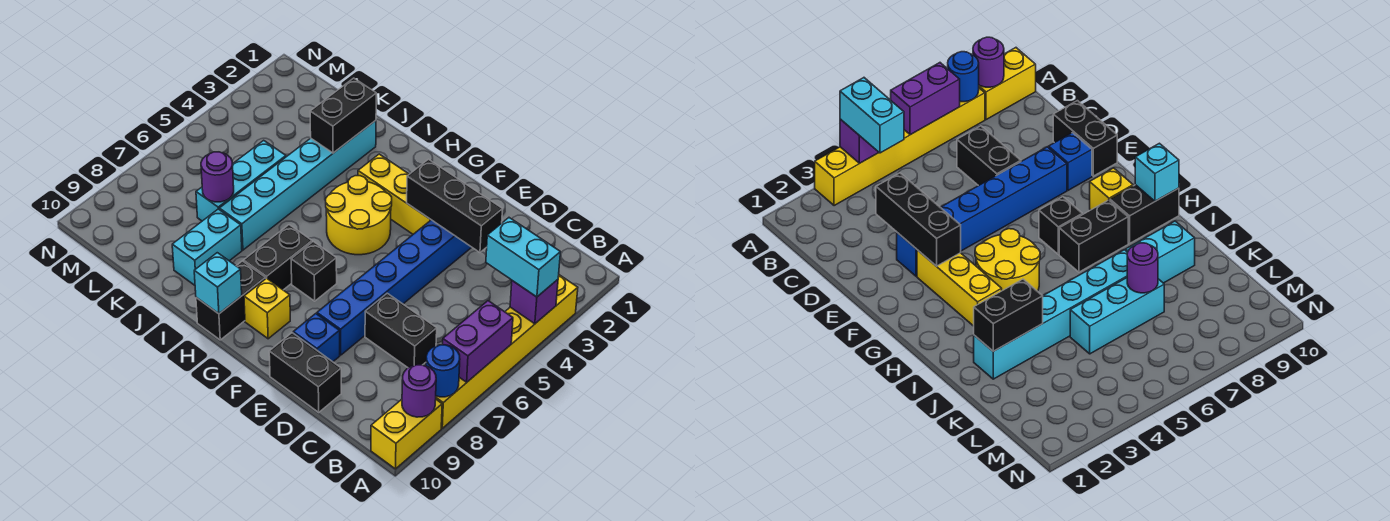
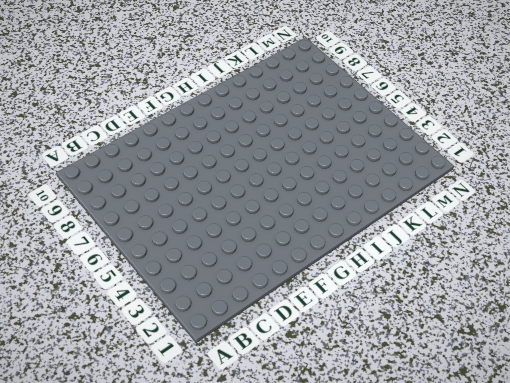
none -> yellow 1x6 brick [436,275,578,428]
none -> yellow 1x2 brick [371,399,442,469]
none -> black 1x2 brick [365,293,437,368]

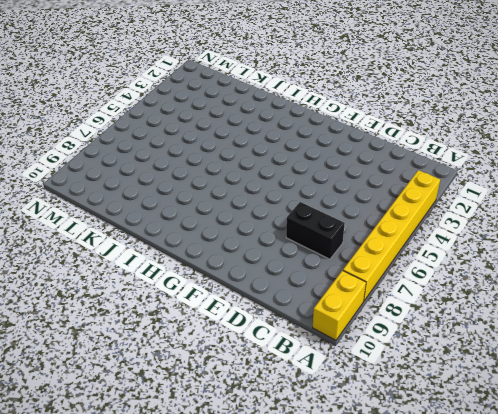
none -> black 1x2 brick [269,333,341,412]
none -> blue 1x6 brick [317,220,472,355]
none -> blue 1x1 brick [293,314,340,362]

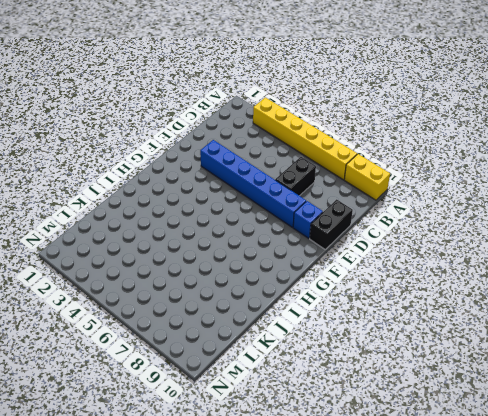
none -> yellow 1x3 brick [358,154,431,234]
none -> yellow 2x2 round brick [326,176,392,255]
none -> black 1x1 brick [291,242,337,301]

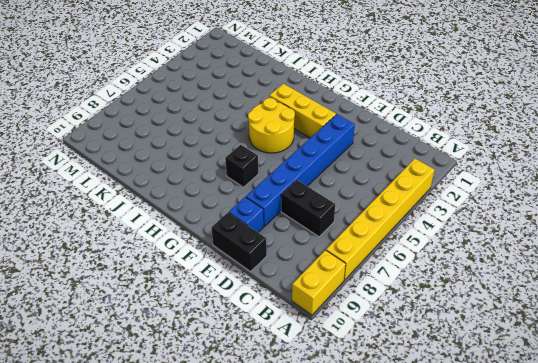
none -> yellow 1x1 brick [244,278,290,339]
none -> black 1x2 brick [244,225,312,290]
none -> black 1x2 brick [196,261,265,340]

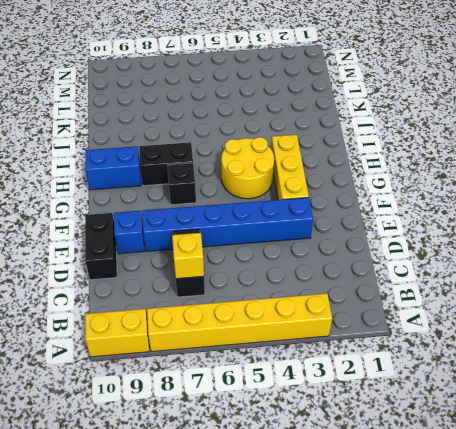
yellow 1x1 brick [172,233,204,279] -> yellow 1x1 brick moved to [244,278,290,339]
blue 1x2 brick [85,146,141,190] -> black 1x2 brick [196,261,265,340]
none -> cyan 1x6 brick [219,121,376,250]
none -> cyan 1x2 brick [172,209,242,285]
none -> cyan 1x3 brick [196,140,286,221]

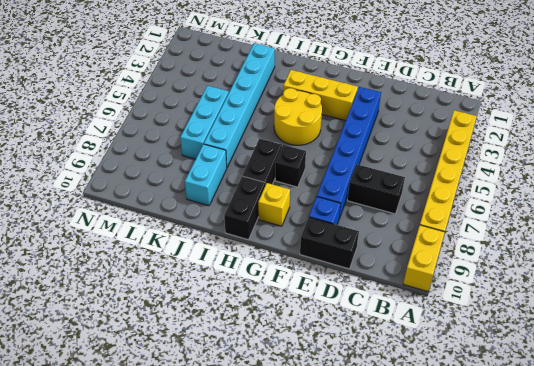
none -> purple 1x1 brick [510,280,558,324]
none -> purple 1x2 brick [443,301,513,382]
none -> blue 1x1 round brick [426,345,460,397]

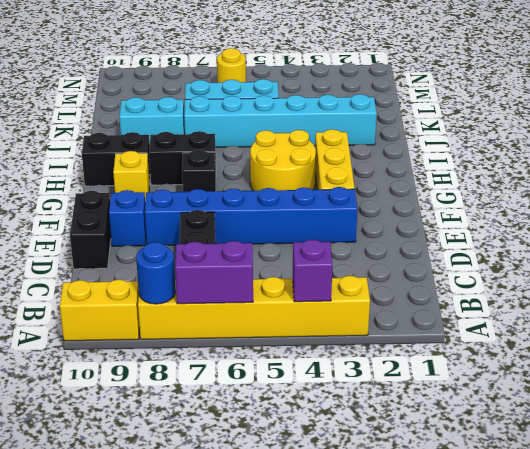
yellow 1x1 round brick [217,48,246,83] -> none
none -> purple 1x1 round brick [402,365,436,417]
none -> black 1x3 brick [407,159,503,252]
none -> cyan 1x1 brick [194,253,242,314]

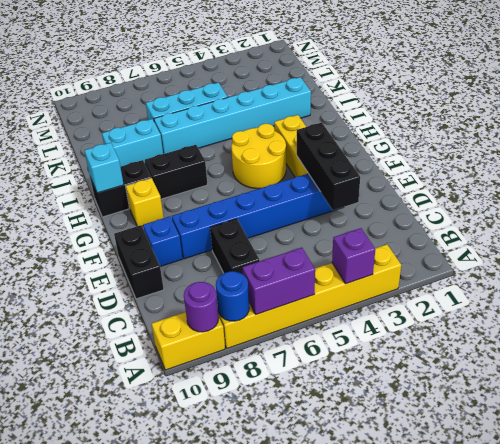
none -> black 1x1 brick [291,242,337,301]
none -> black 1x2 brick [310,78,376,153]
none -> purple 1x1 round brick [201,152,234,202]

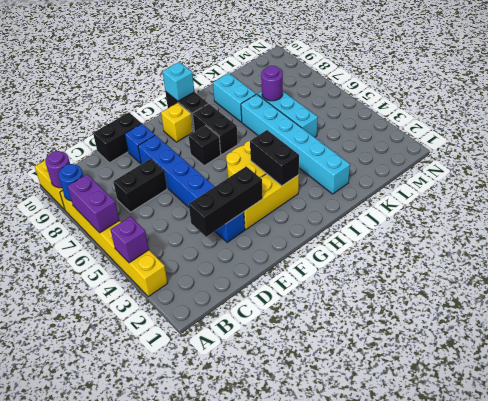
black 1x2 brick [250,130,299,186] -> black 1x2 brick moved to [310,78,376,153]
none -> cyan 1x2 brick [486,218,560,297]

